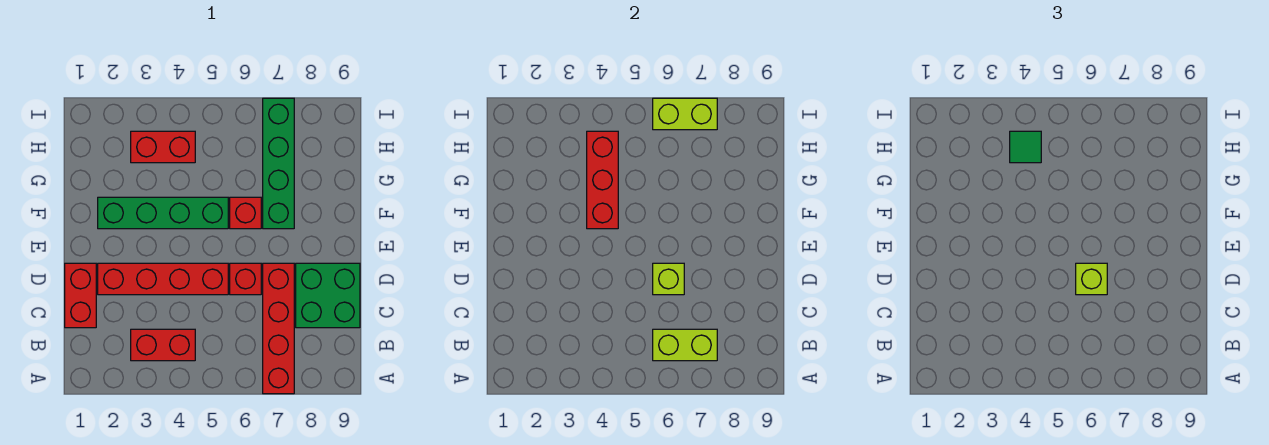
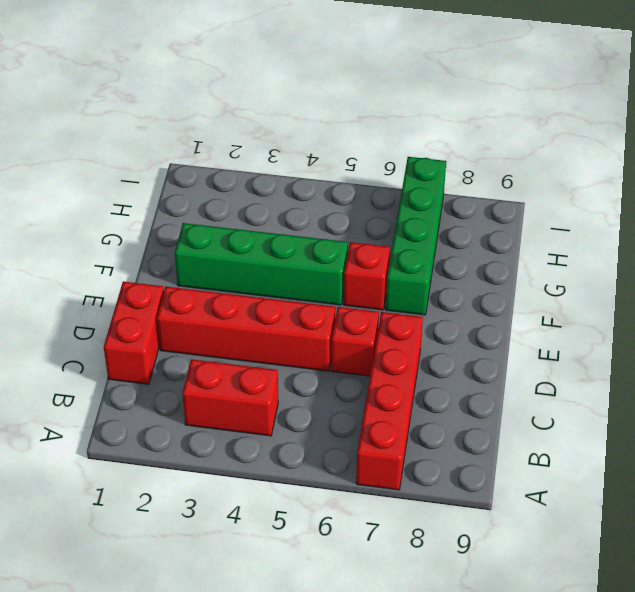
none -> green 2x2 brick [296,263,360,328]
none -> red 1x2 brick [131,131,195,163]
none -> lime 1x2 brick [653,329,717,361]

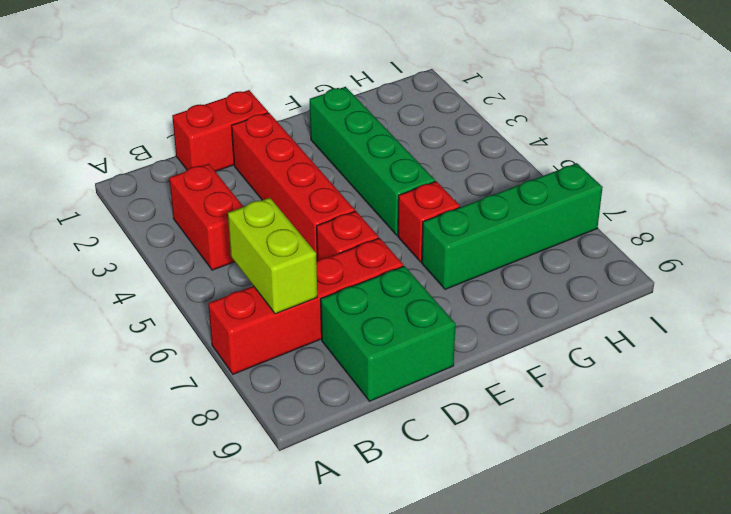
none -> red 1x2 brick [131,131,195,163]
none -> lime 1x1 brick [653,263,684,295]
none -> red 1x3 brick [587,131,618,229]

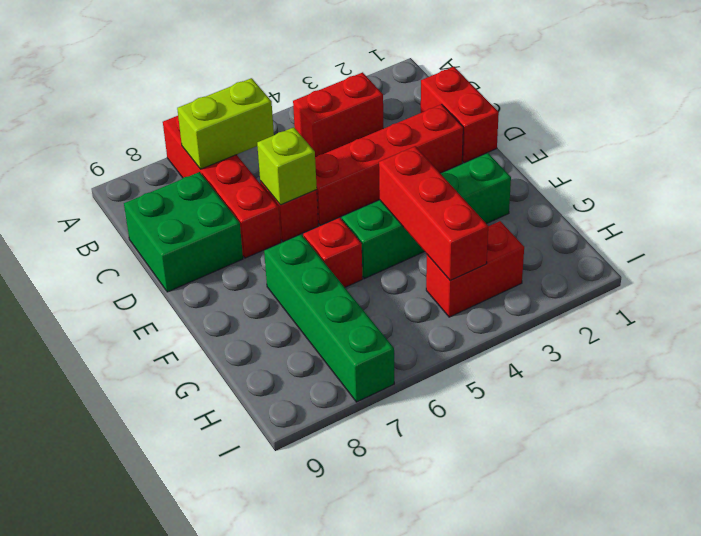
none -> lime 1x2 brick [653,98,717,130]
none -> lime 1x1 brick [1076,263,1107,295]
none -> green 1x1 tile [1010,131,1041,163]

